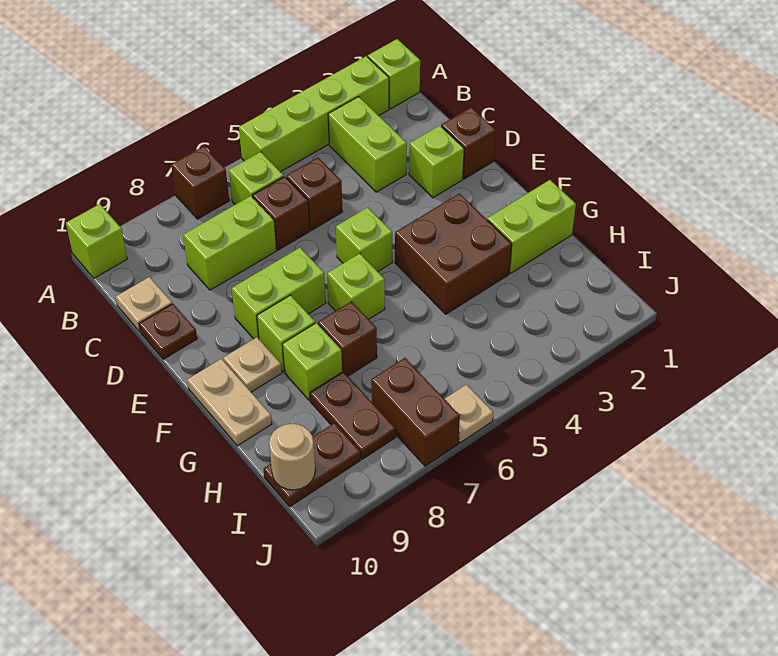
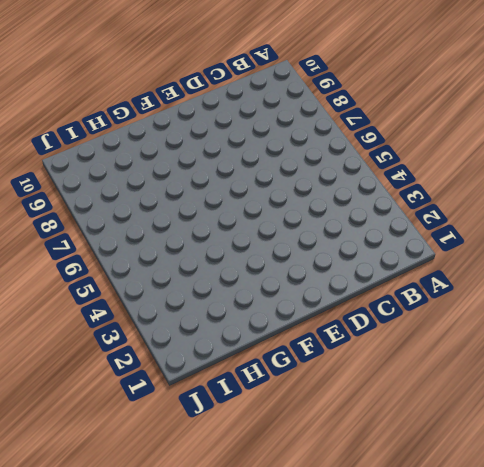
none -> lime 1x1 brick [368,39,420,109]
none -> lime 1x4 brick [239,56,389,172]
none -> brown 1x1 brick [171,146,229,219]

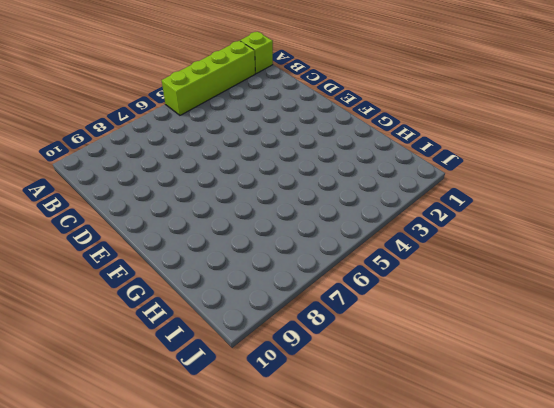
none -> brown 1x1 brick [171,146,229,219]
none -> lime 1x1 brick [66,204,127,278]
none -> lime 1x2 brick [328,97,407,192]

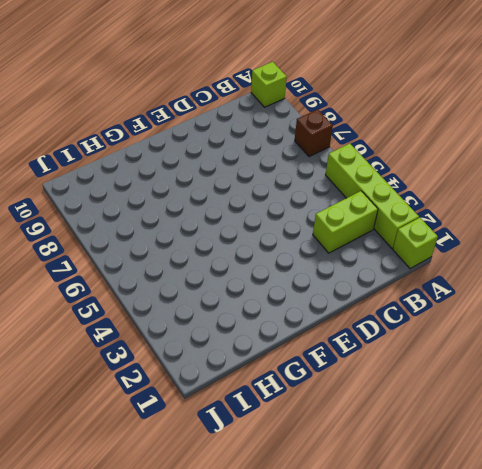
none -> lime 1x1 brick [229,152,284,205]
none -> brown 1x1 brick [286,158,342,230]
none -> brown 1x1 brick [253,176,310,250]

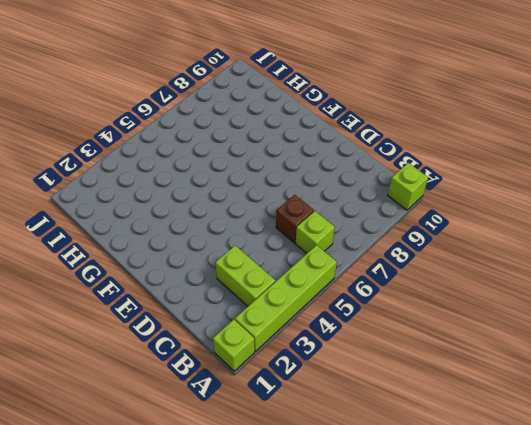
none -> brown 1x1 brick [171,146,229,219]
none -> brown 1x1 brick [286,158,342,230]
none -> lime 1x2 brick [183,196,276,290]

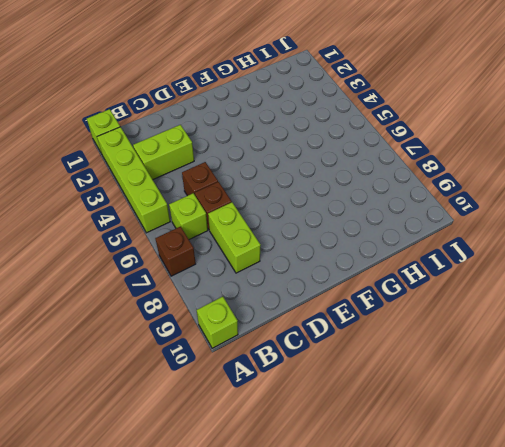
none -> tan 1x1 plate [116,277,172,331]
none -> brown 1x1 brick [441,107,496,179]
none -> lime 1x1 brick [409,126,464,198]

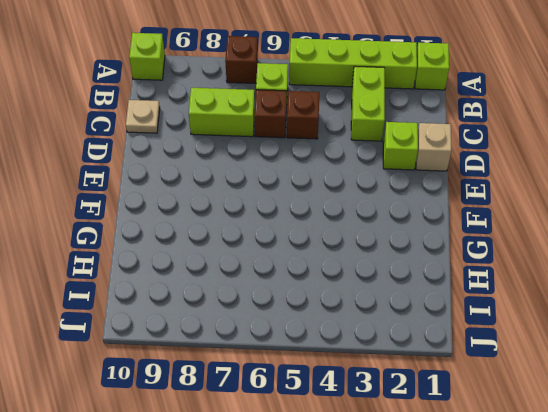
tan 1x1 brick [416,123,452,171] -> brown 1x1 brick [441,107,496,179]
none -> brown 1x1 plate [139,304,197,359]
none -> lime 1x1 brick [336,207,392,272]
none -> lime 1x2 brick [232,248,326,339]

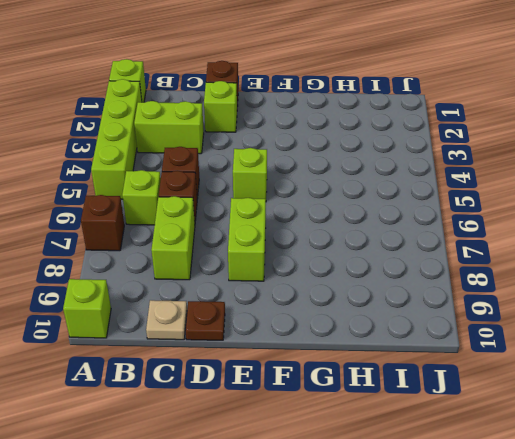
none -> brown 2x2 brick [395,193,512,314]
none -> lime 1x1 brick [327,254,385,319]
none -> lime 1x1 brick [257,295,315,372]

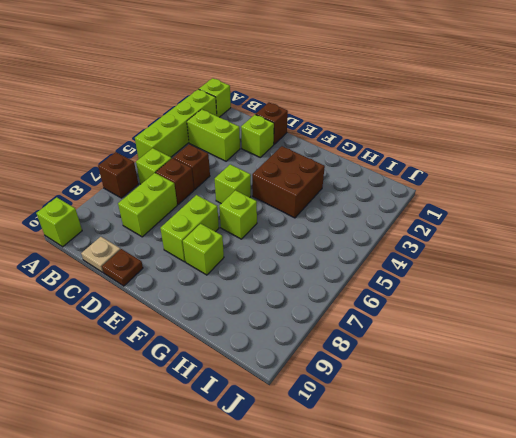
none -> tan 1x1 plate [223,337,282,392]
none -> tan 1x2 plate [187,359,272,446]
none -> lime 1x2 brick [487,180,576,273]

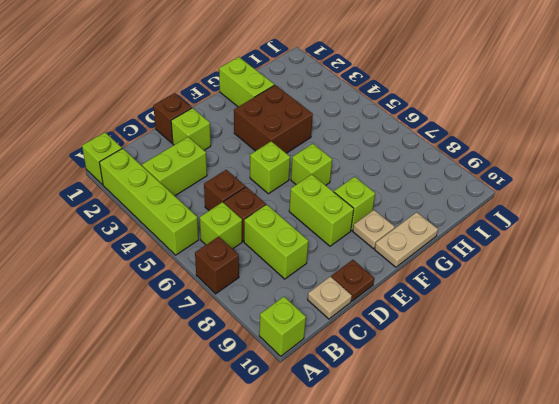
none -> brown 1x1 brick [318,301,377,376]
none -> lime 1x1 brick [282,323,342,400]
none -> brown 1x2 plate [310,372,396,459]

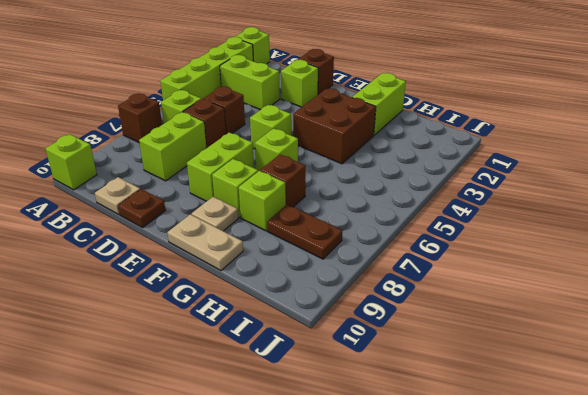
none -> brown 1x2 brick [371,358,460,466]
none -> brown 1x2 plate [264,423,360,506]
none -> tan 1x1 plate [445,385,493,443]

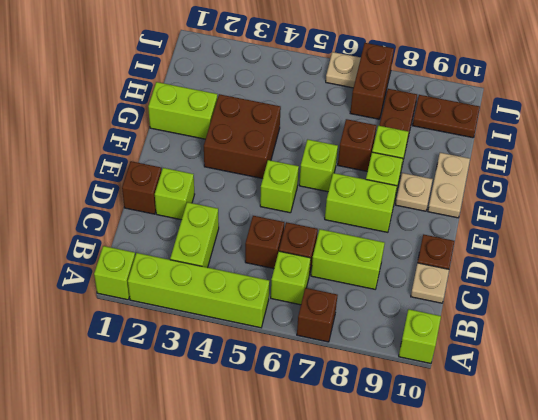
none -> tan 1x1 round brick [269,424,315,490]

